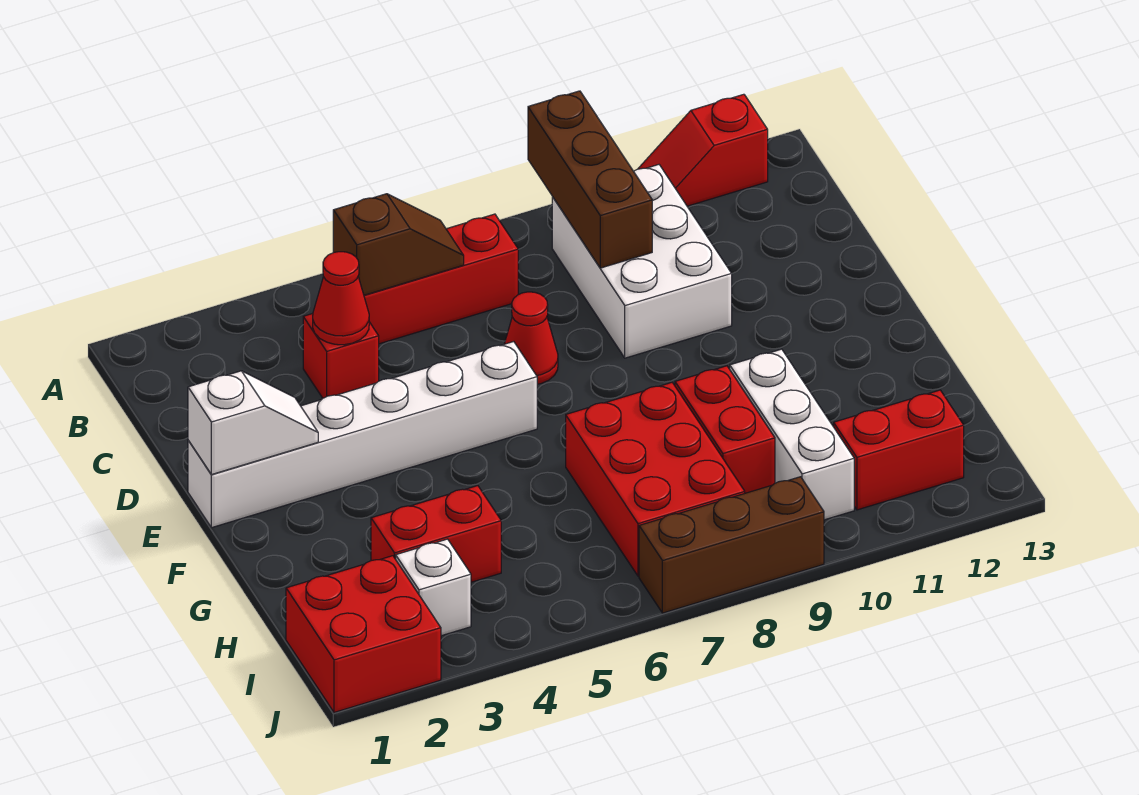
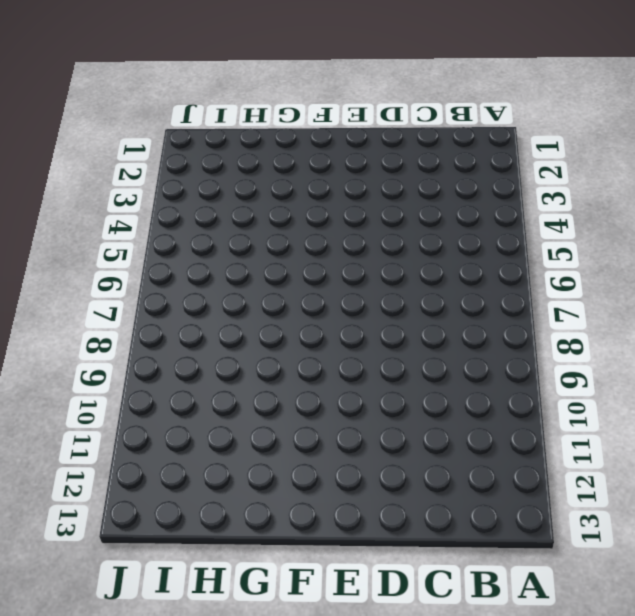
none -> red 1x2 slope [638,94,768,206]
none -> red 1x3 brick [364,214,518,344]
none -> white 2x3 brick [552,165,732,358]

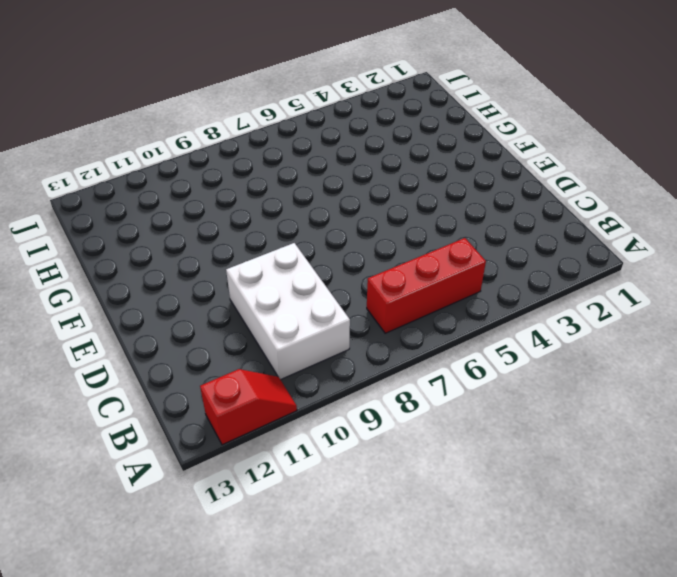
none -> red 1x1 brick [303,314,379,398]
none -> red 1x1 cone [505,292,558,384]
none -> white 1x6 brick [188,342,537,528]

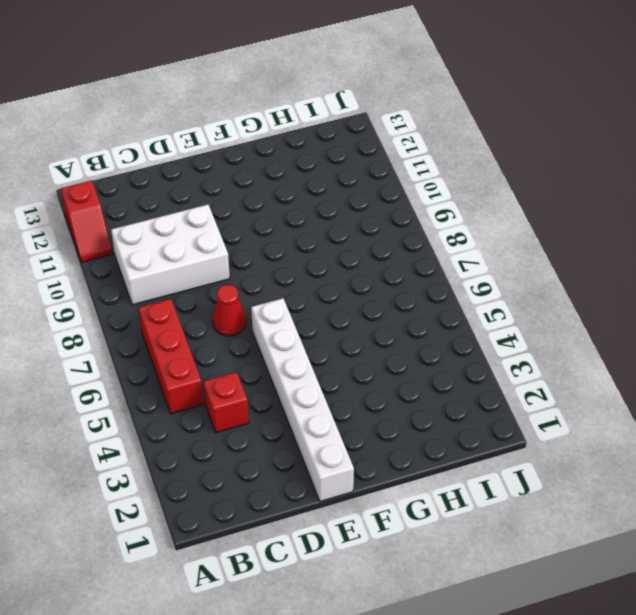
none -> red 2x3 brick [566,383,745,576]
none -> red 1x2 brick [675,366,775,493]
none -> white 1x3 brick [730,349,854,520]

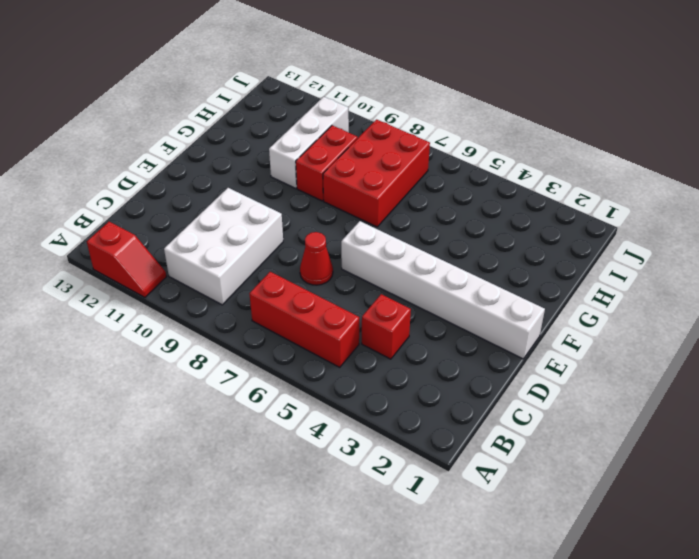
none -> red 1x2 brick [371,486,501,582]
none -> red 2x2 brick [286,556,441,712]
none -> white 1x1 brick [396,539,471,636]

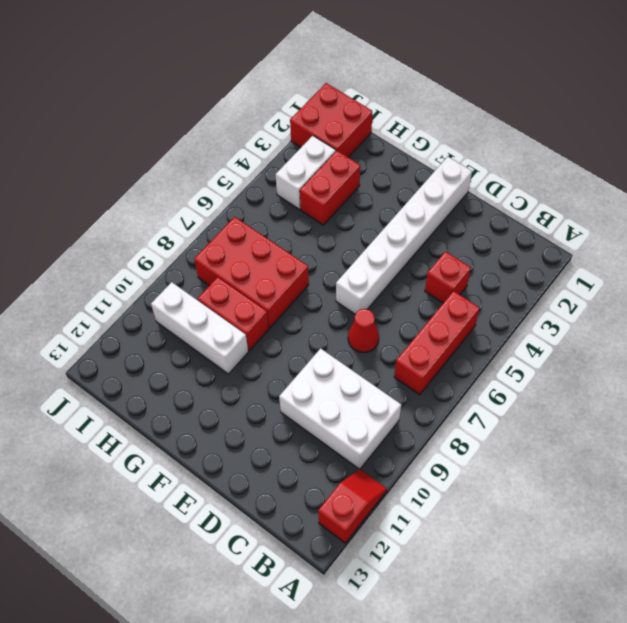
white 1x2 brick [276,136,336,209] -> white 1x1 brick [396,539,471,636]
none -> red 1x2 brick [834,390,964,510]
none -> brown 1x3 brick [639,477,824,613]
none -> brown 1x3 brick [528,91,652,268]

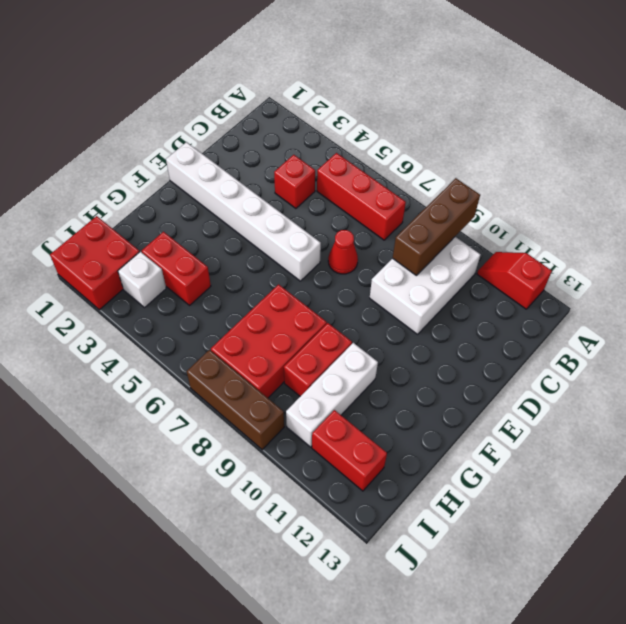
none -> brown 1x2 slope [333,194,464,295]
none -> red 1x1 cone [313,252,369,345]
none -> white 1x2 slope [188,371,318,475]

